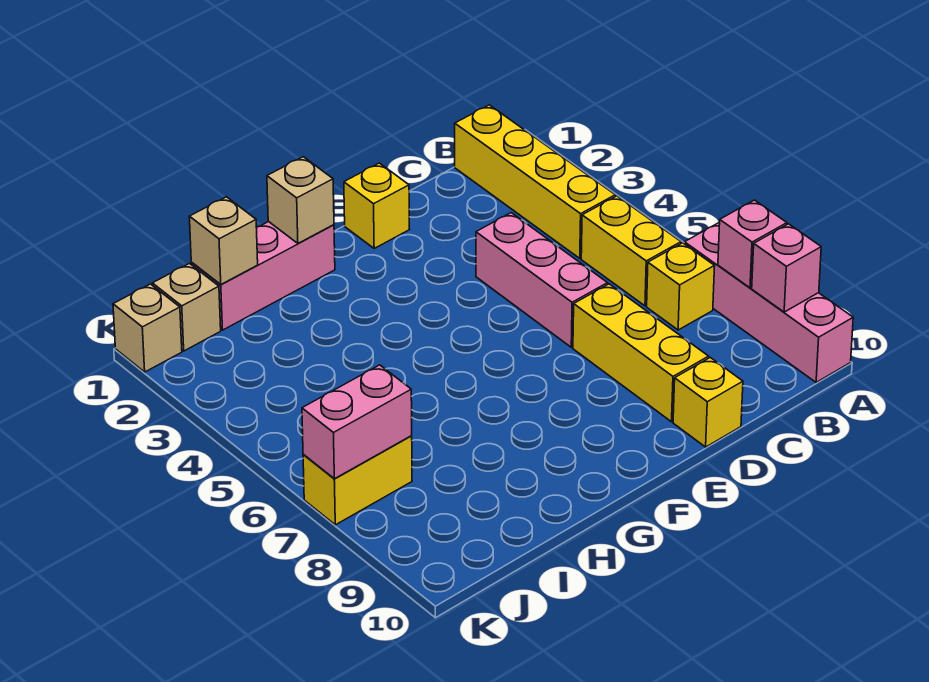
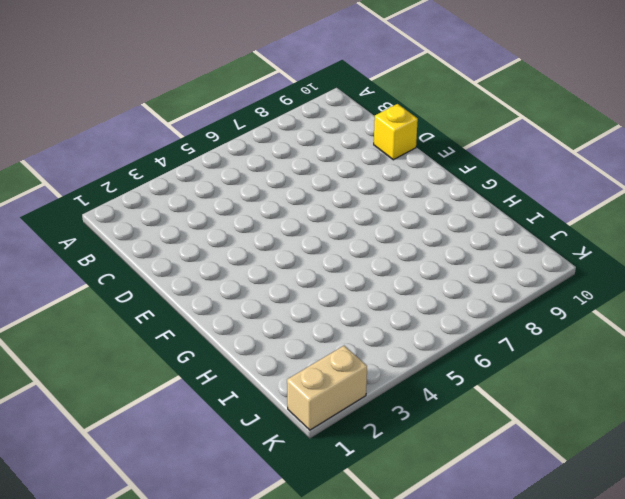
tan 1x2 brick [287,346,367,430] -> tan 1x1 brick [113,284,182,372]
none -> pink 1x4 brick [684,223,853,382]
none -> yellow 1x4 brick [455,105,615,258]
none -> yellow 1x2 brick [581,196,681,306]

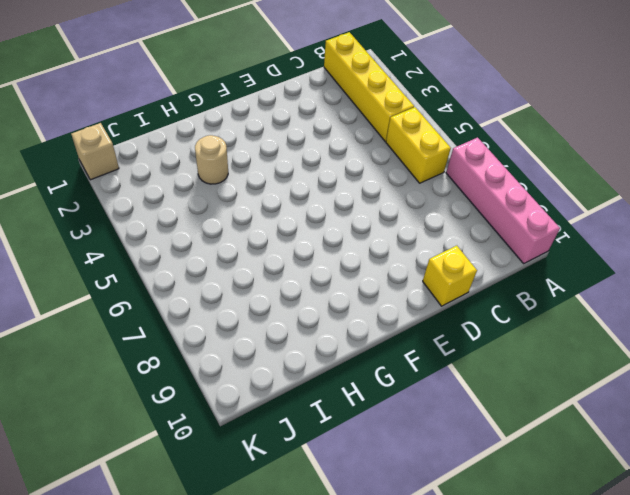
tan 1x1 round brick [195,135,228,184] -> none
none -> yellow 1x1 brick [647,243,715,330]
none -> pink 1x3 brick [476,213,608,347]
none -> yellow 1x3 brick [573,284,709,422]

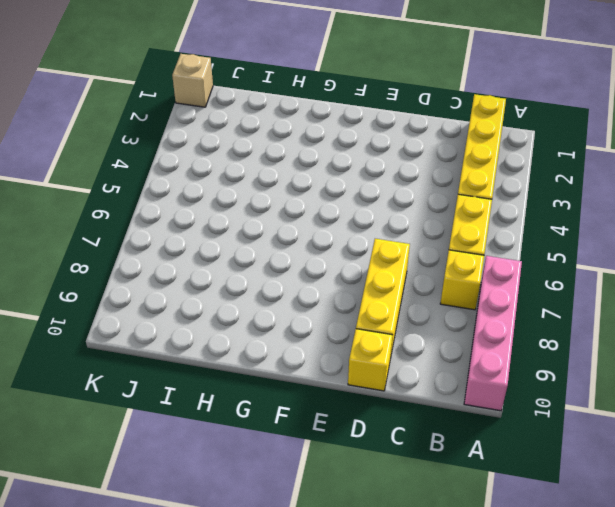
none -> pink 1x3 brick [476,213,608,347]
none -> yellow 1x1 brick [344,163,410,248]
none -> pink 1x3 brick [191,222,335,330]

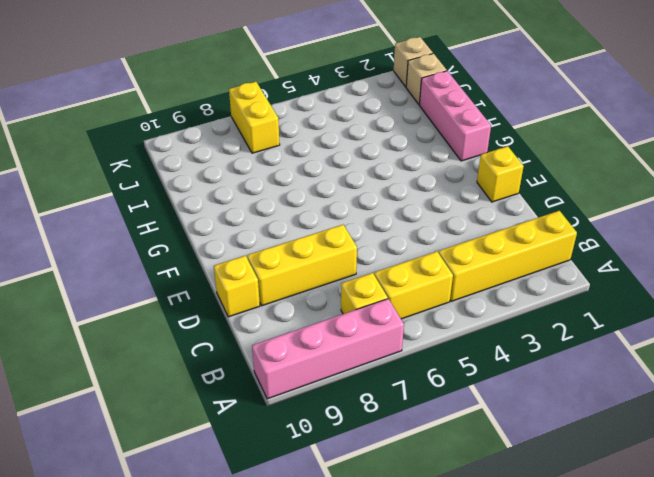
none -> pink 1x3 brick [476,213,608,347]
none -> pink 1x1 brick [718,200,787,288]
none -> pink 1x1 brick [752,224,821,312]

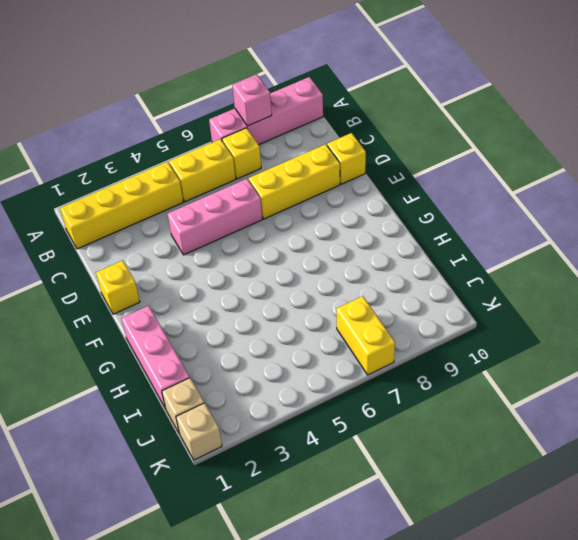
none -> pink 1x1 brick [752,224,821,312]
none -> tan 1x1 brick [267,157,334,244]
none -> tan 1x1 brick [189,197,258,284]

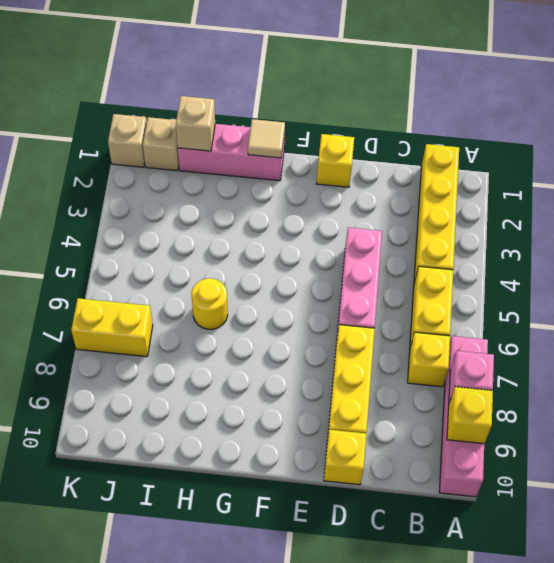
yellow 1x1 brick [447,387,493,444] -> pink 1x1 brick [752,224,821,312]
tan 1x1 tile [248,119,285,158] -> tan 1x1 brick [267,157,334,244]
yellow 1x1 round brick [192,278,228,329] -> none
none -> pink 1x2 brick [302,365,412,479]

